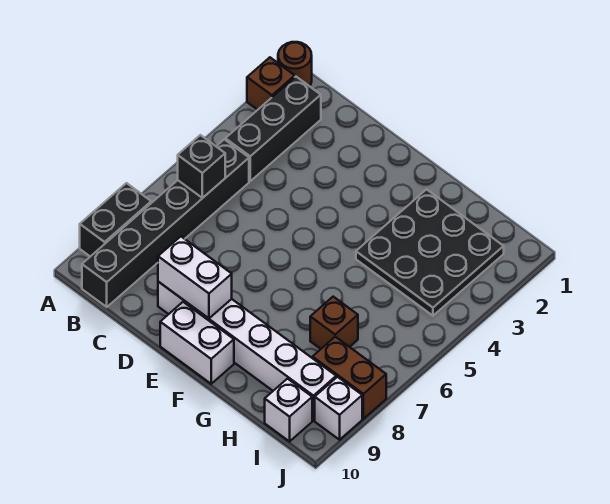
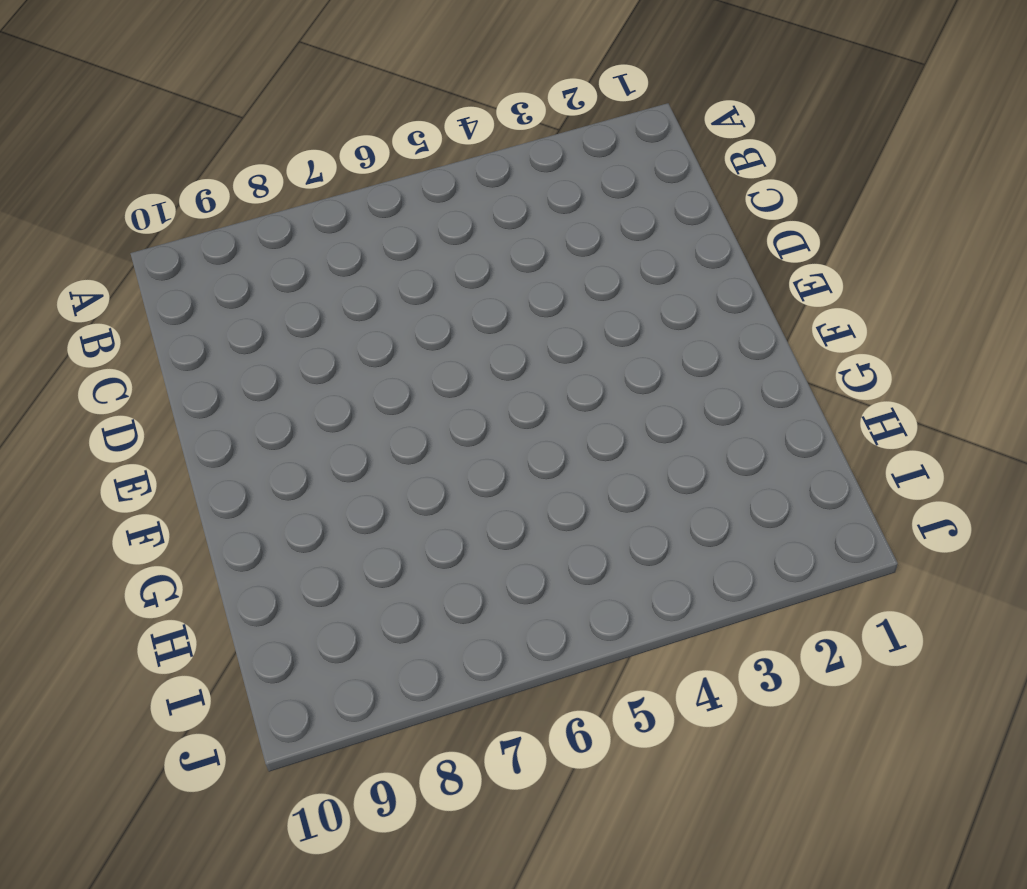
none -> brown 1x1 round brick [278,42,312,86]
none -> brown 1x1 brick [247,57,295,110]
none -> black 1x2 brick [80,183,151,257]

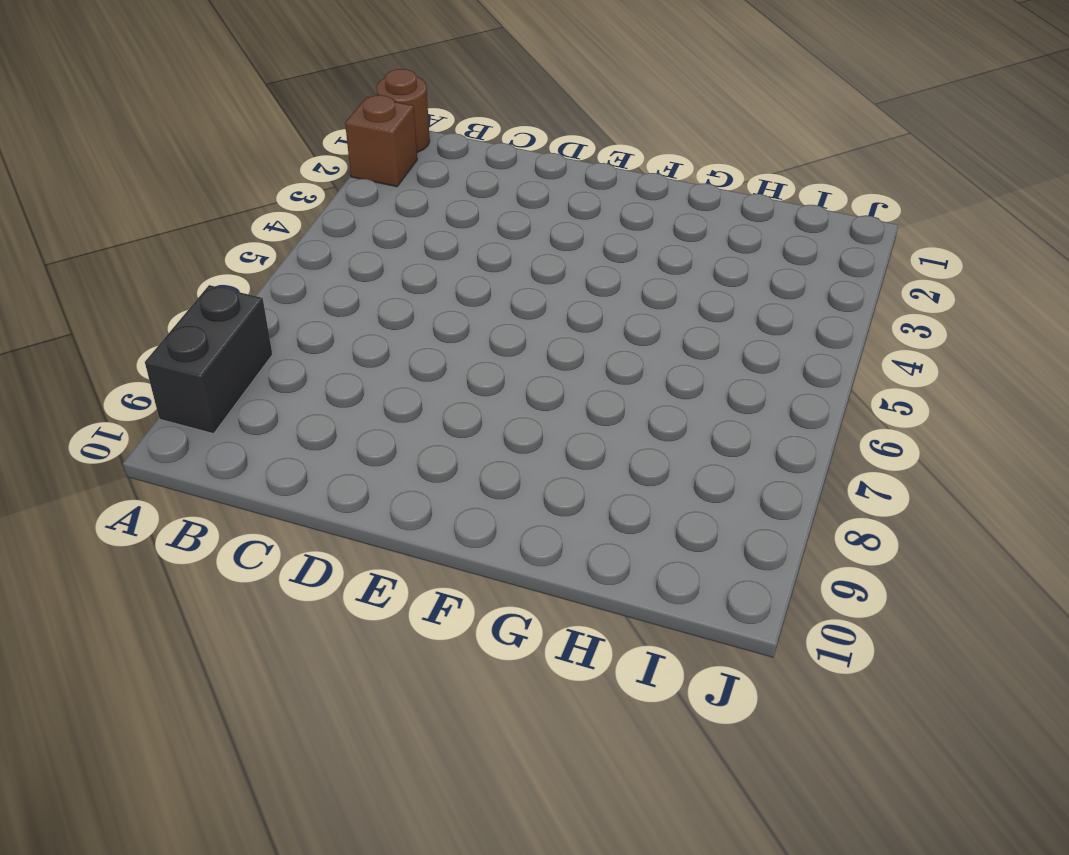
none -> black 1x3 brick [225,77,321,181]
none -> black 1x6 brick [82,139,249,307]
none -> white 1x6 brick [158,282,336,420]

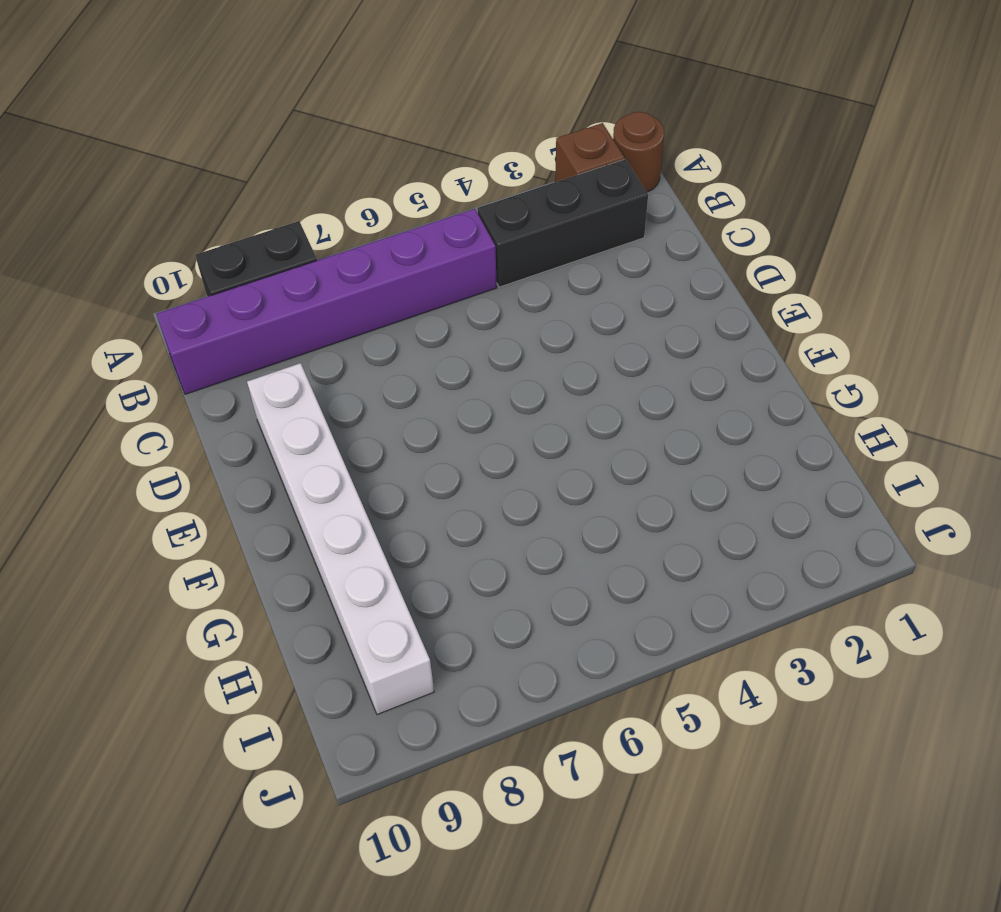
purple 1x6 brick [156,209,497,394] -> black 1x6 brick [82,139,249,307]
none -> white 1x2 brick [160,302,234,384]
none -> black 3x3 plate [356,189,504,316]
none -> brown 1x1 brick [310,297,358,349]

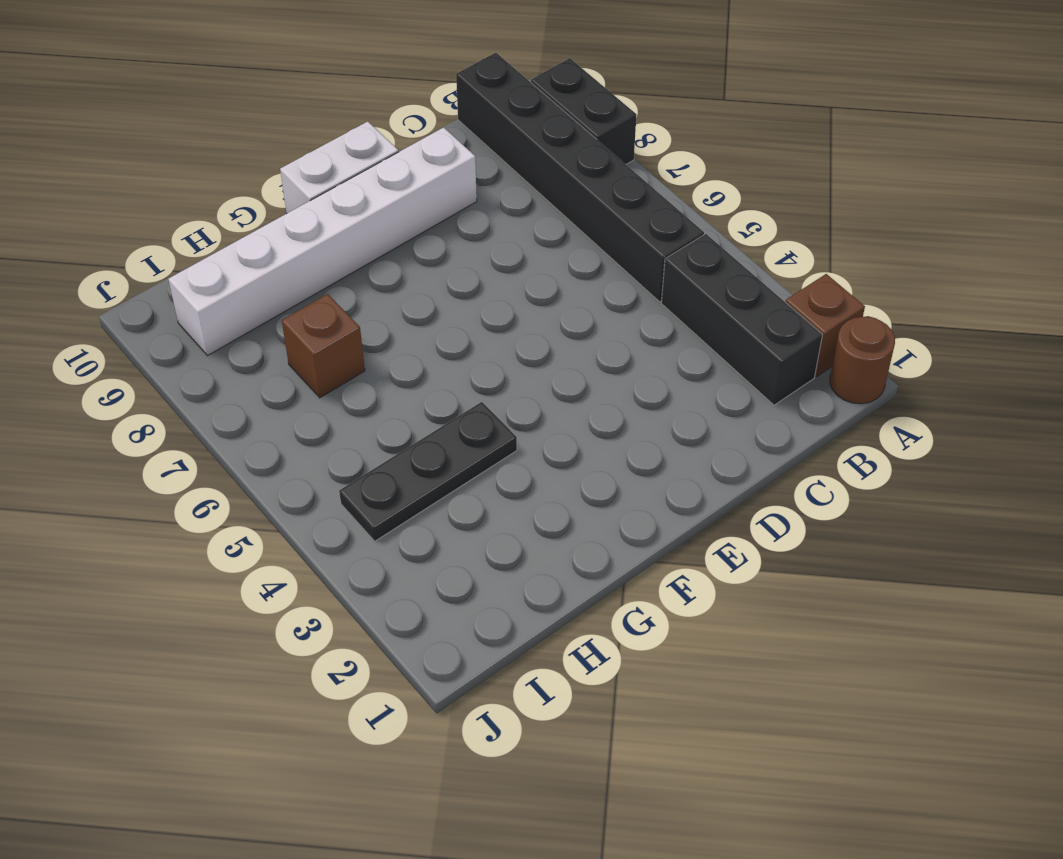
black 1x3 plate [339,402,517,541] -> black 3x3 plate [356,189,504,316]
none -> brown 1x2 brick [313,337,386,419]
none -> white 1x1 brick [265,379,312,441]
none -> white 1x1 brick [315,377,362,440]

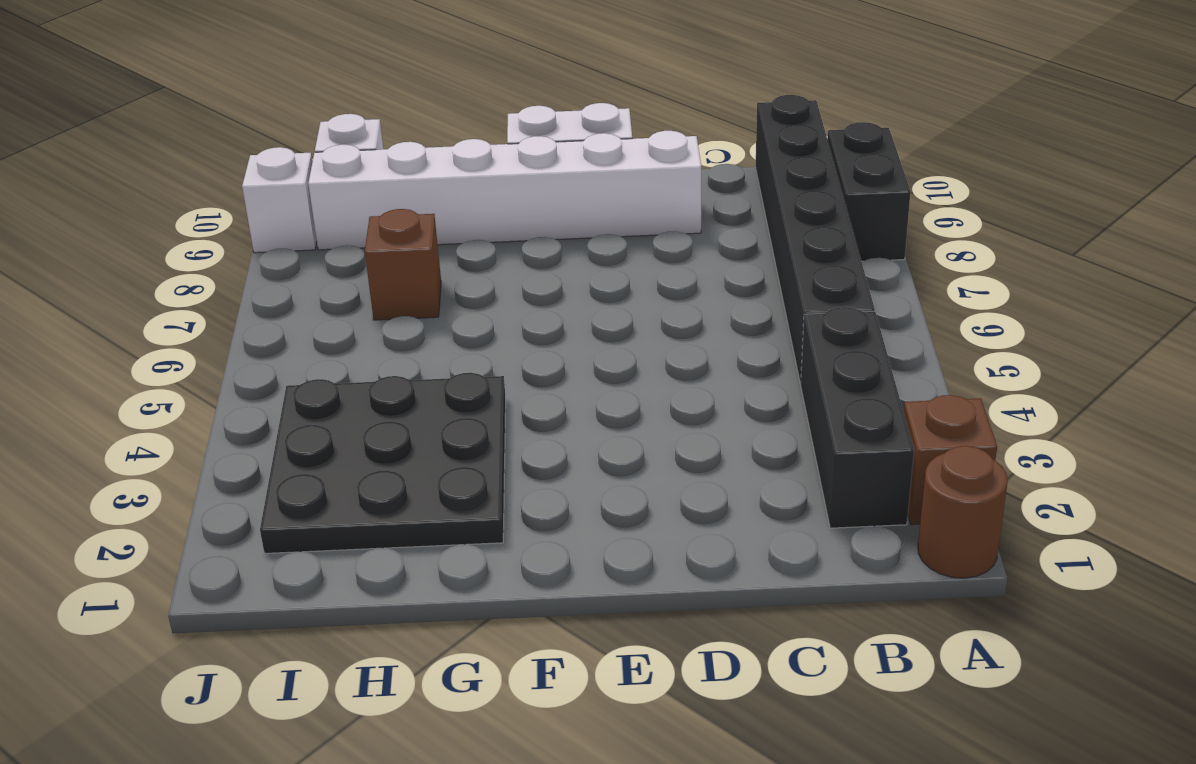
none -> brown 1x2 brick [313,337,386,419]
none -> black 1x1 brick [178,135,225,198]
none -> white 1x2 brick [158,237,232,318]

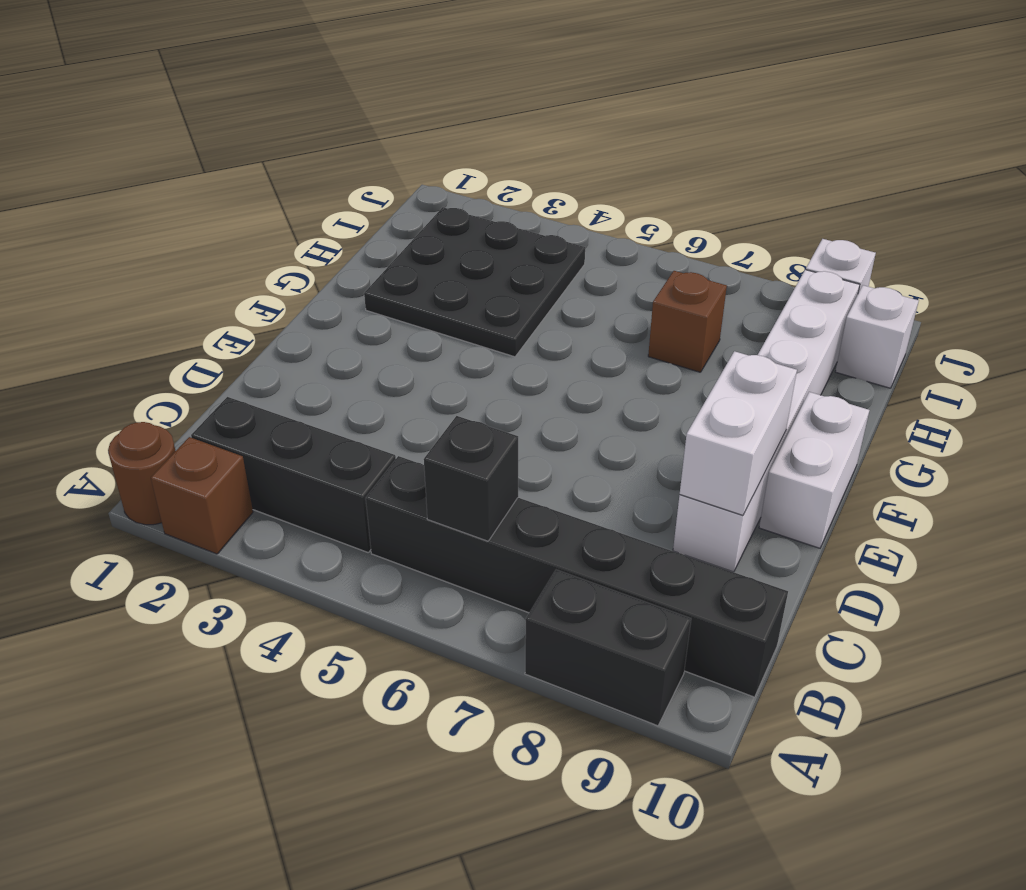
none -> brown 1x2 brick [313,337,386,419]

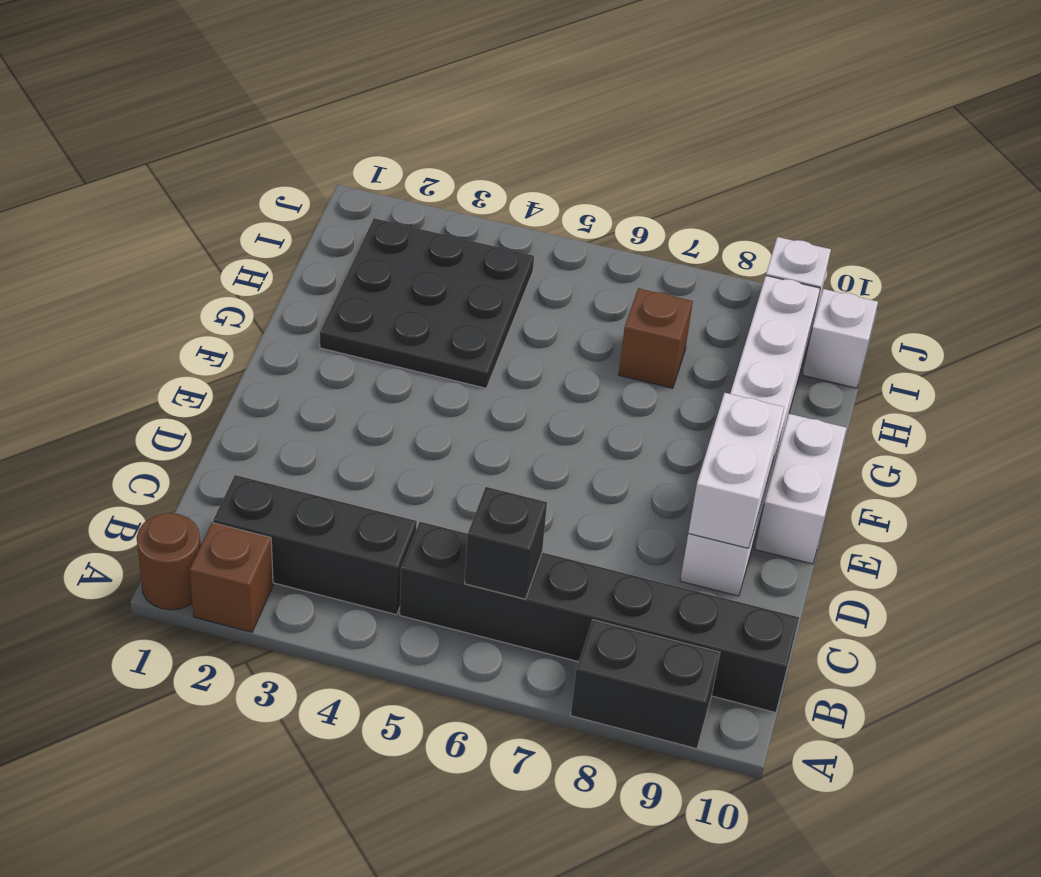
none -> brown 1x2 brick [313,337,386,419]

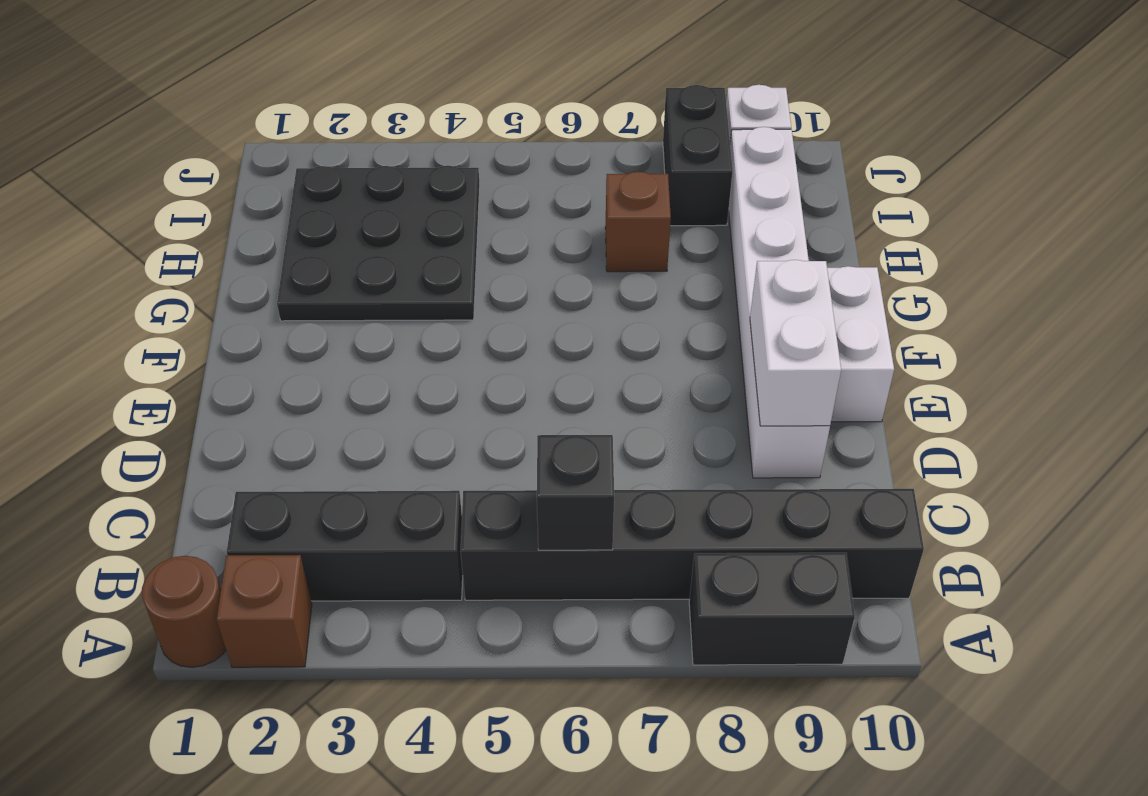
black 1x2 brick [663,85,732,226] -> brown 1x2 brick [313,337,386,419]
none -> white 1x1 brick [265,379,312,441]

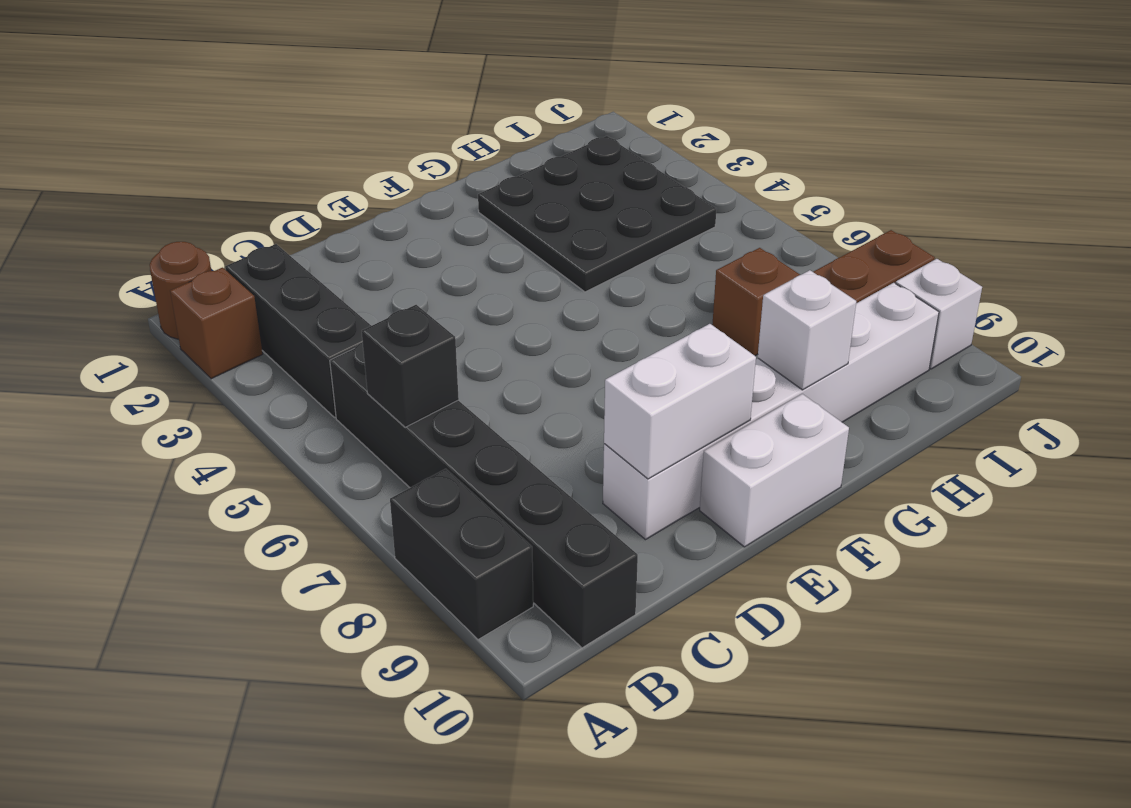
white 1x1 brick [758,270,856,390] -> white 1x1 brick moved to [265,379,312,441]

